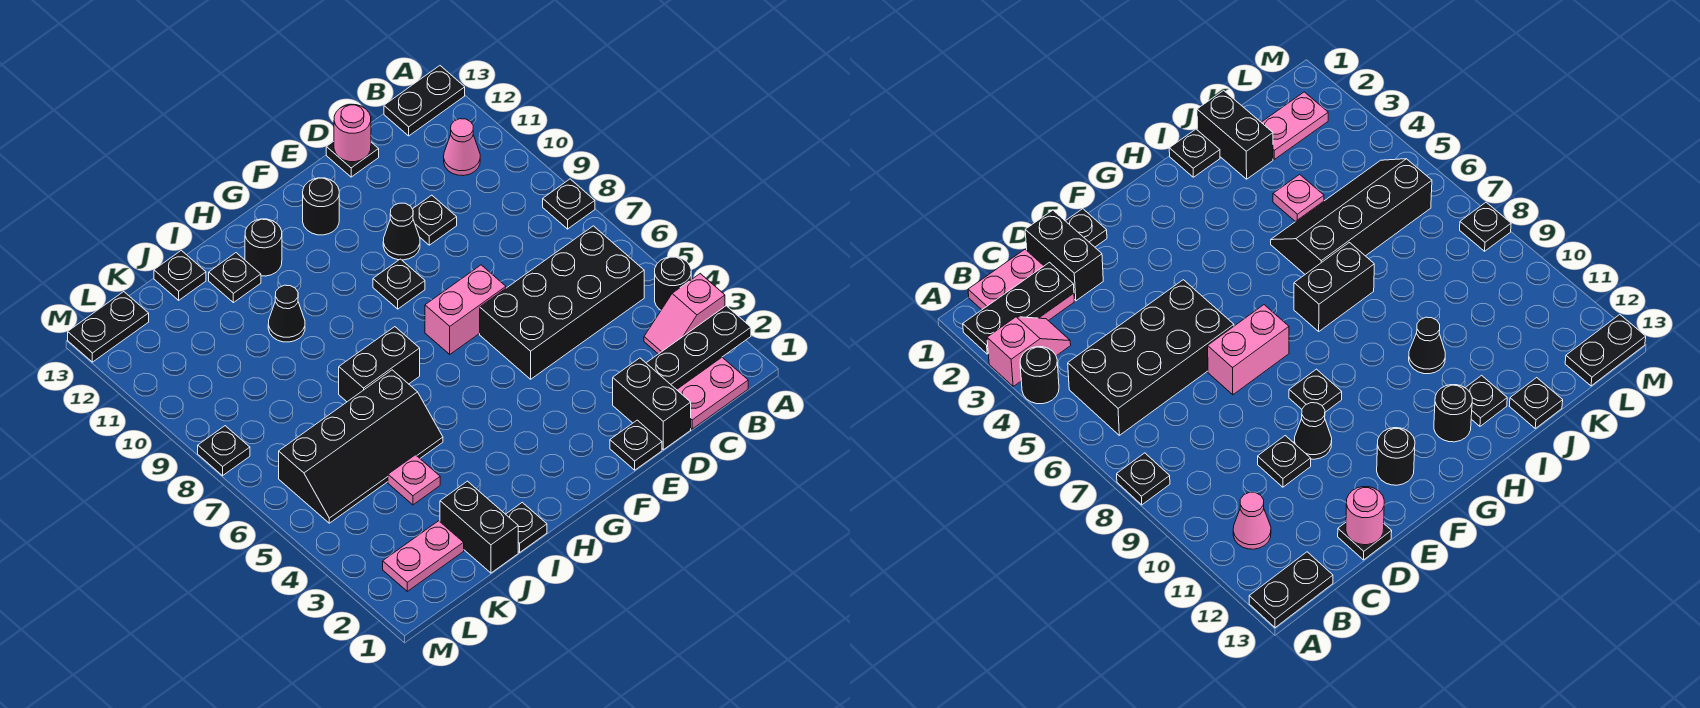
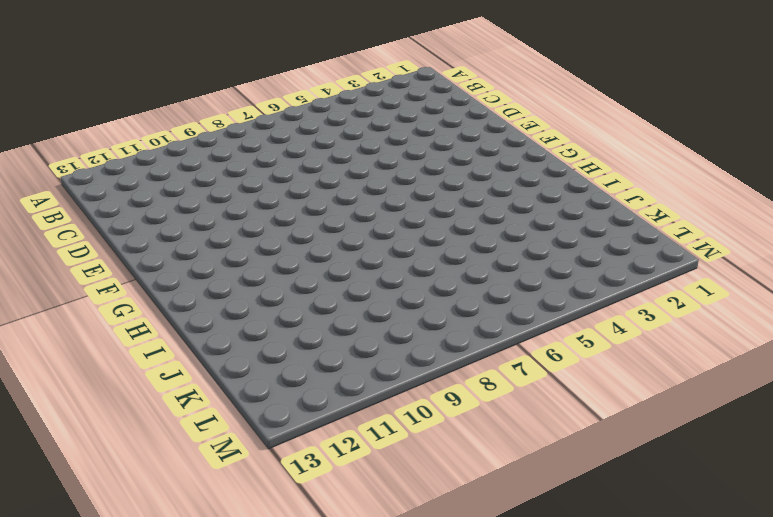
none -> pink 1x2 slope [644,274,725,354]
none -> black 1x1 round brick [655,257,691,310]
none -> black 1x1 plate [543,179,595,229]

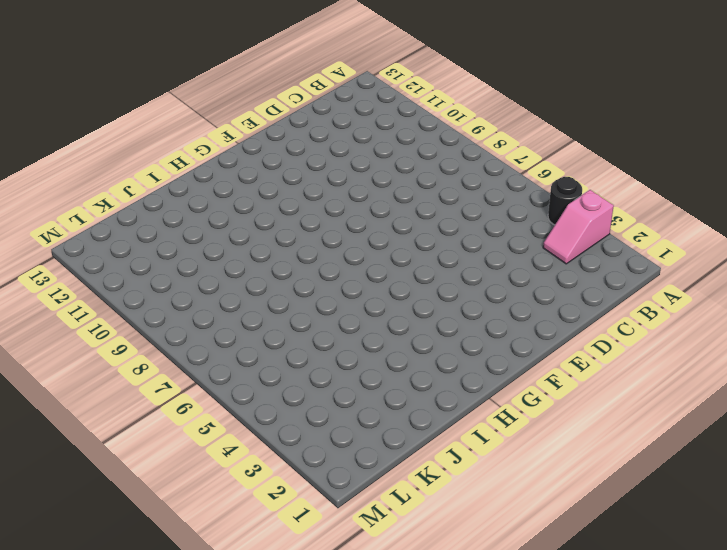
none -> black 1x1 plate [543,179,595,229]
none -> black 1x2 plate [384,66,465,136]
none -> pink 2x2 plate [677,357,748,429]

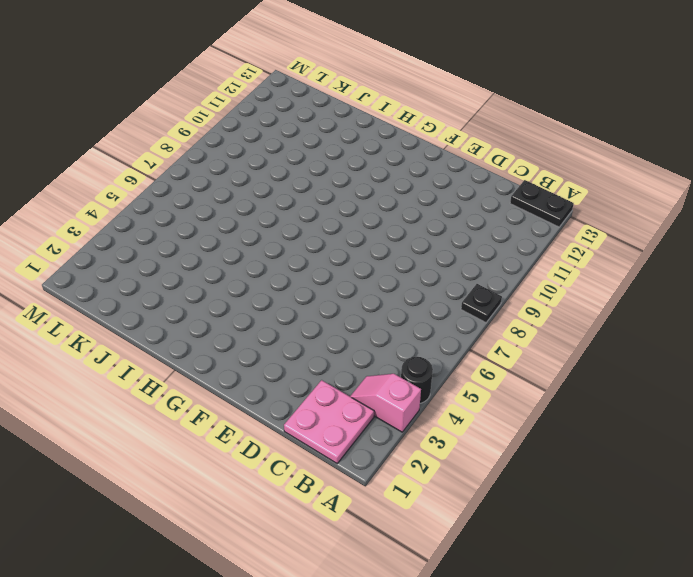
none -> black 2x4 brick [480,226,644,379]
none -> pink 1x1 cone [444,119,480,176]
none -> black 1x2 brick [613,358,691,450]

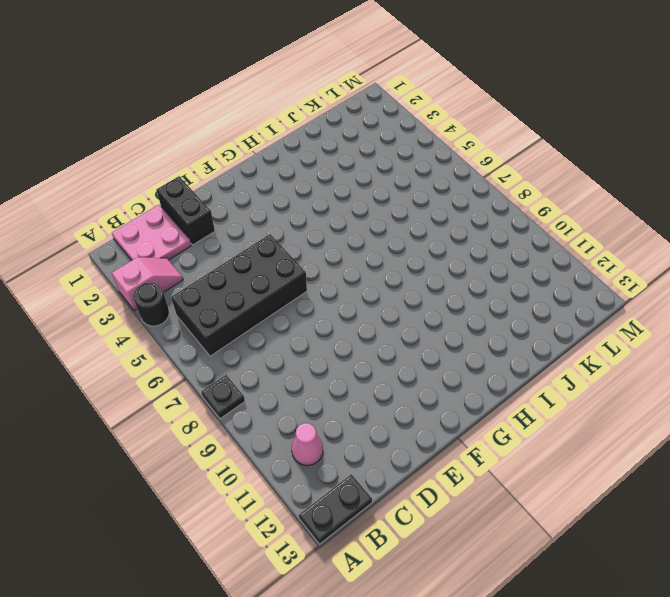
none -> black 1x1 plate [413,195,457,245]
none -> black 1x1 plate [326,141,379,177]
none -> black 1x1 plate [610,420,662,470]

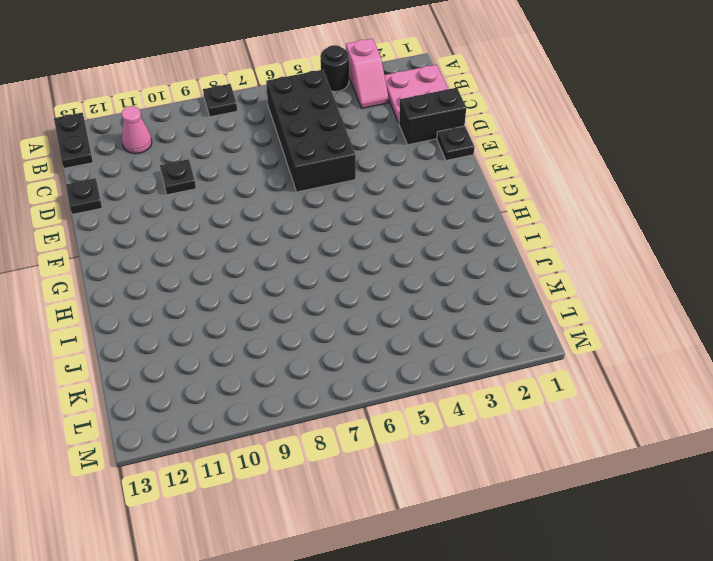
none -> pink 1x2 brick [425,265,506,354]
none -> black 1x1 cone [383,203,420,260]
none -> black 1x1 plate [373,259,425,309]

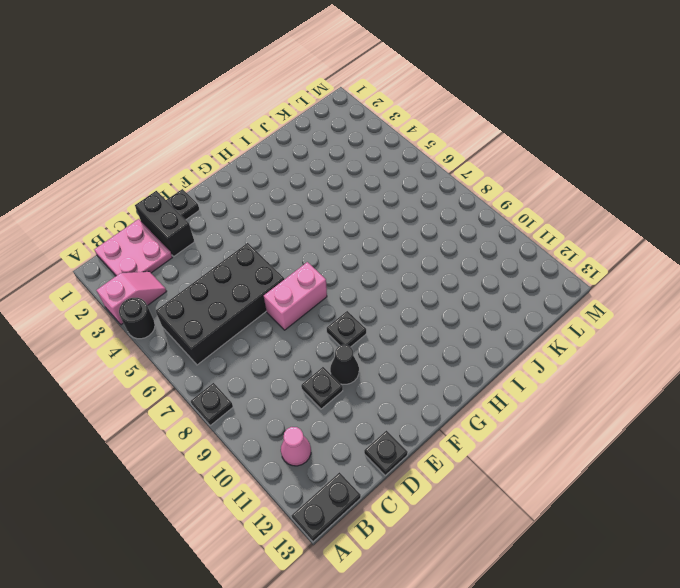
none -> black 1x1 round brick [303,178,339,235]
none -> black 1x2 brick [339,327,420,402]
none -> black 1x1 round brick [245,219,282,276]

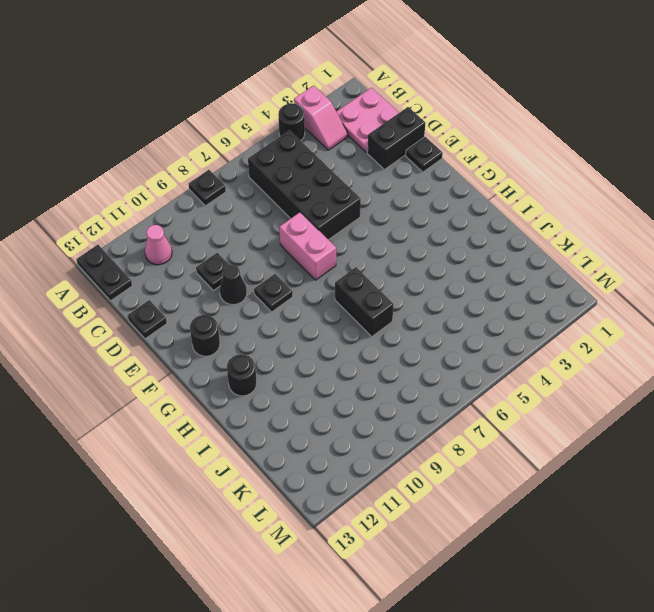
none -> black 1x1 plate [506,502,547,552]
none -> black 2x4 slope [279,370,443,523]
none -> black 1x1 cone [268,285,305,342]

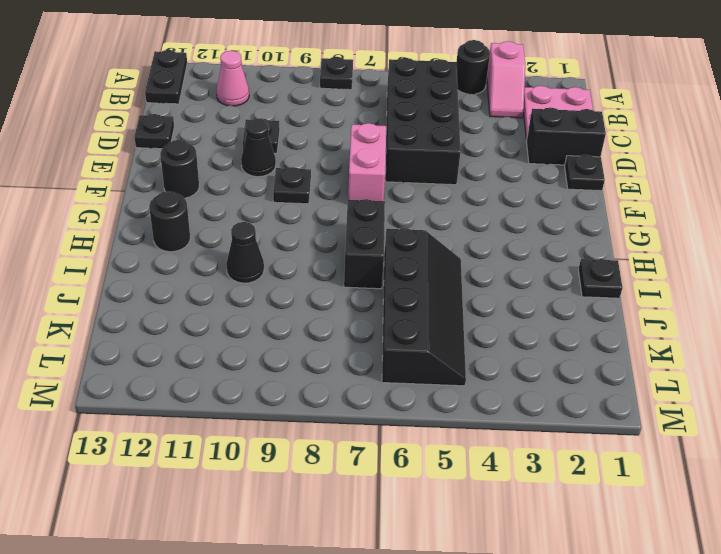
none -> black 1x1 plate [209,253,261,303]
none -> black 1x2 brick [440,481,518,573]
none -> pink 1x1 plate [388,455,440,505]

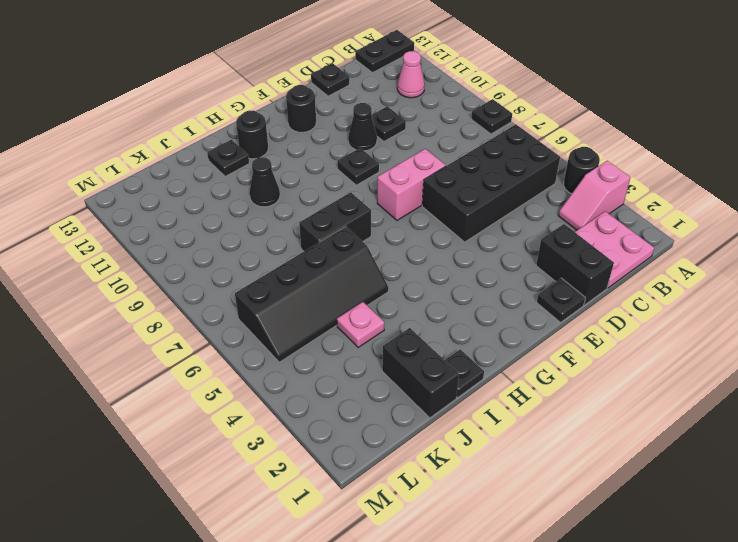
none -> black 1x1 plate [154,250,206,300]
none -> pink 1x2 plate [383,521,464,591]
none -> black 1x2 plate [68,292,149,362]

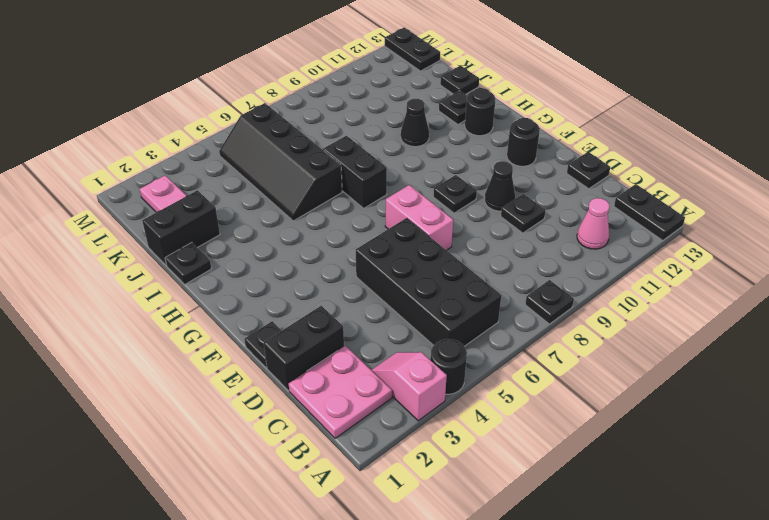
none -> pink 1x1 plate [388,455,440,505]
none -> black 1x1 plate [198,426,250,476]
none -> black 1x3 plate [647,306,751,390]

